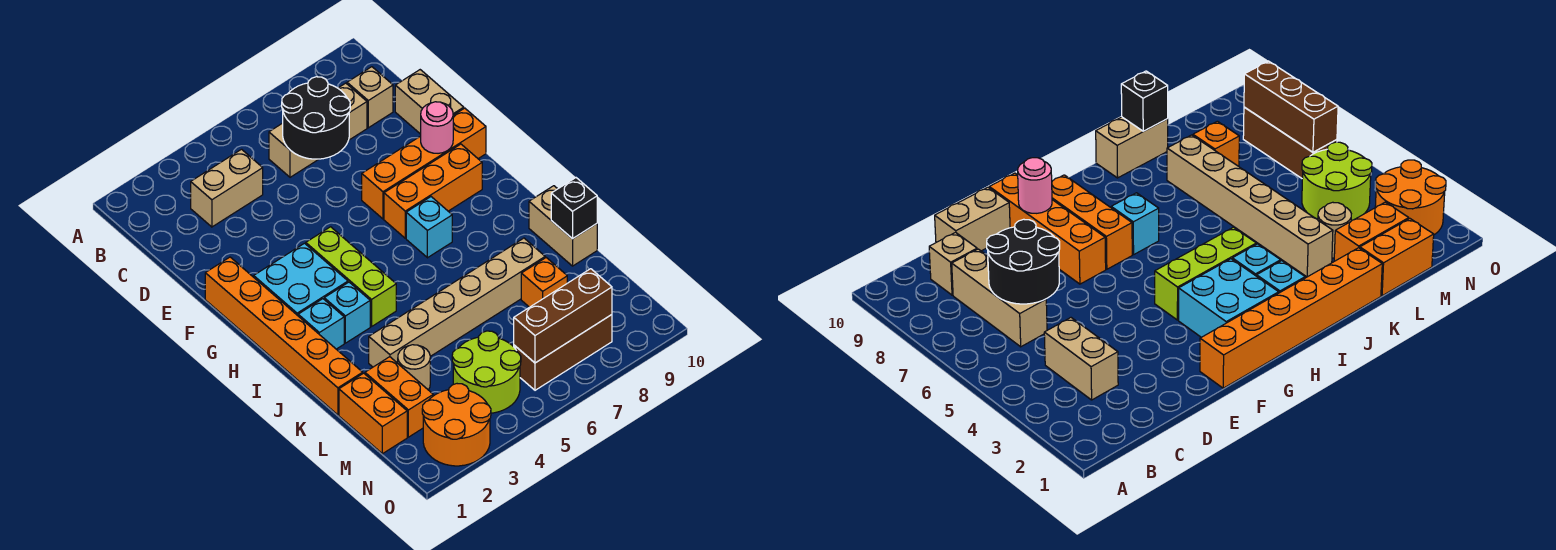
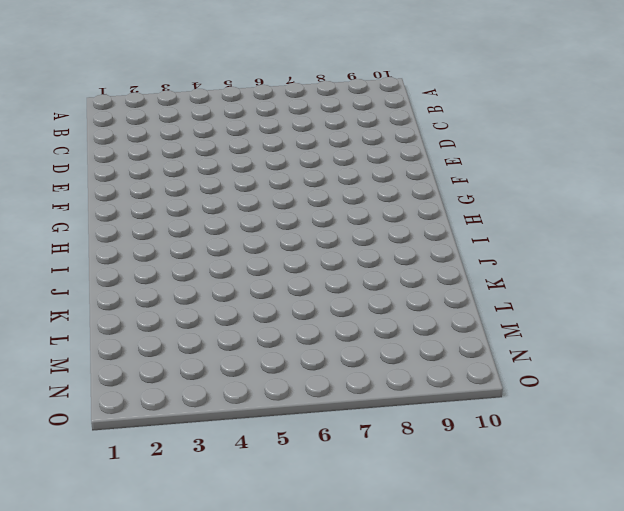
none -> tan 1x2 brick [191,149,263,227]
none -> tan 1x3 brick [269,83,367,177]
none -> tan 1x1 brick [347,67,393,128]

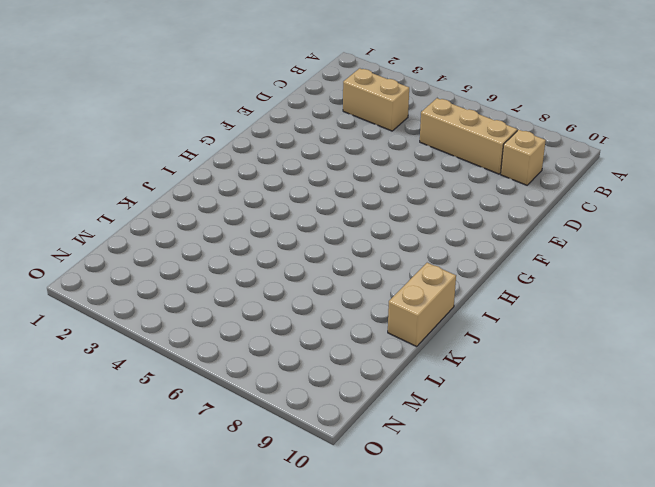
none -> tan 1x2 brick [395,70,464,134]
none -> orange 1x6 brick [205,257,363,415]
none -> orange 1x4 brick [362,108,486,219]

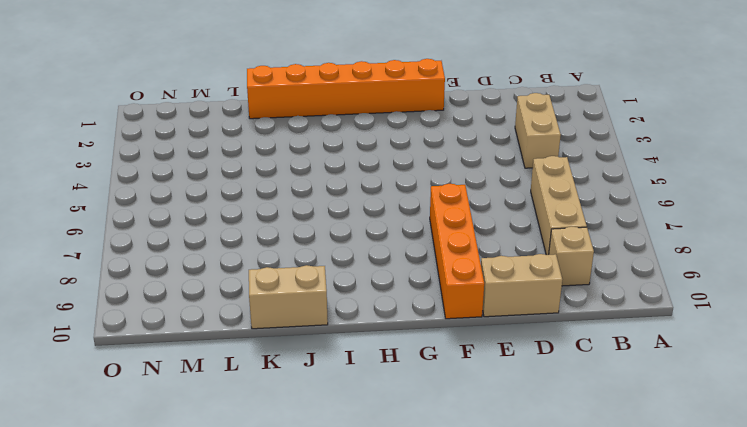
none -> cyan 2x2 brick [254,243,348,316]
none -> lime 1x3 brick [306,227,396,327]
none -> orange 1x3 brick [384,144,482,238]

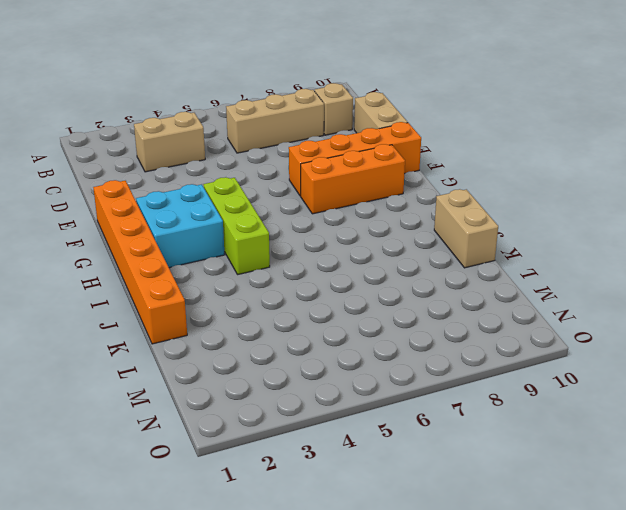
none -> cyan 1x1 brick [406,197,452,258]
none -> cyan 1x1 brick [298,299,344,349]
none -> cyan 1x1 brick [324,282,370,343]

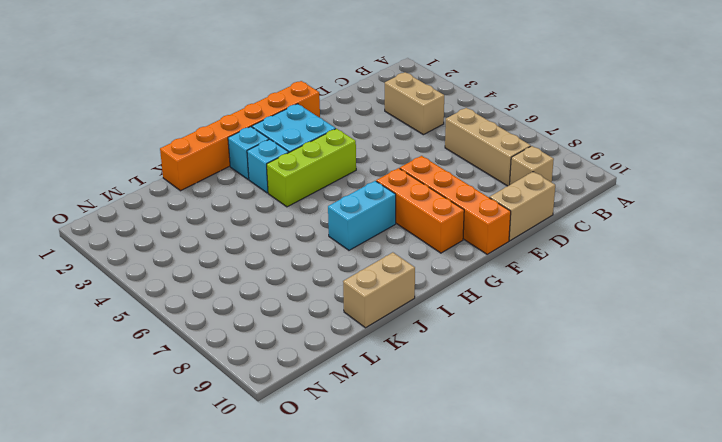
cyan 1x2 brick [328,181,396,250] -> cyan 1x1 brick [406,197,452,258]
none -> tan 1x6 brick [369,238,545,367]
none -> orange 1x2 brick [339,373,407,454]
none -> orange 1x2 brick [365,357,433,437]

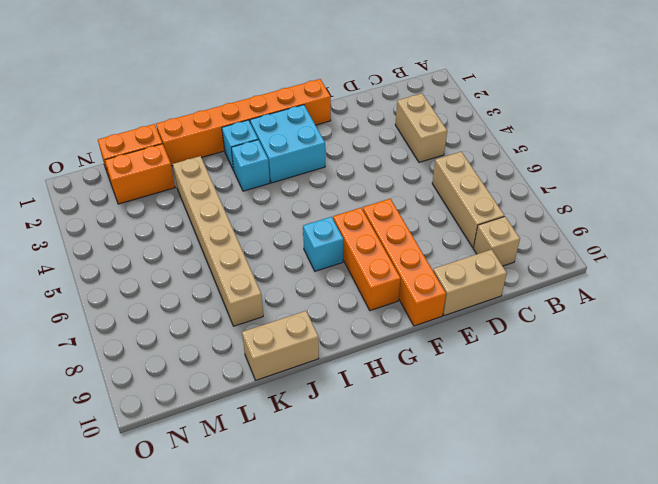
none -> lime 1x3 brick [306,227,396,327]
none -> tan 1x1 round brick [398,345,430,390]
none -> orange 1x1 brick [521,258,567,307]

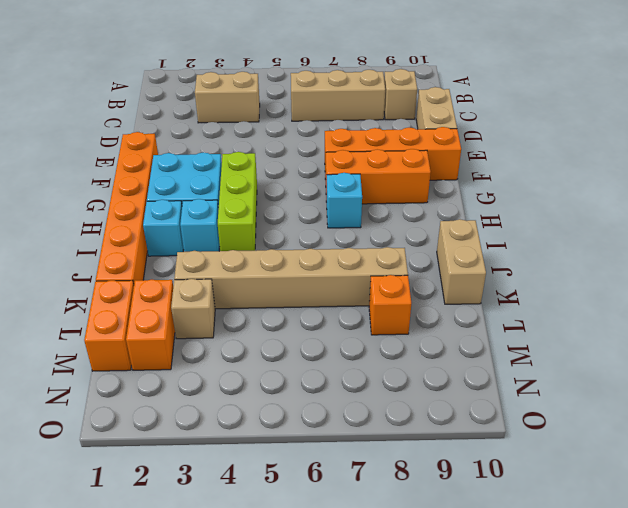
tan 1x1 brick [171,279,215,339] -> tan 1x1 round brick [398,345,430,390]
none -> lime 2x2 round brick [452,331,521,413]
none -> orange 2x2 round brick [422,384,491,466]
none -> brown 1x3 brick [514,315,612,390]

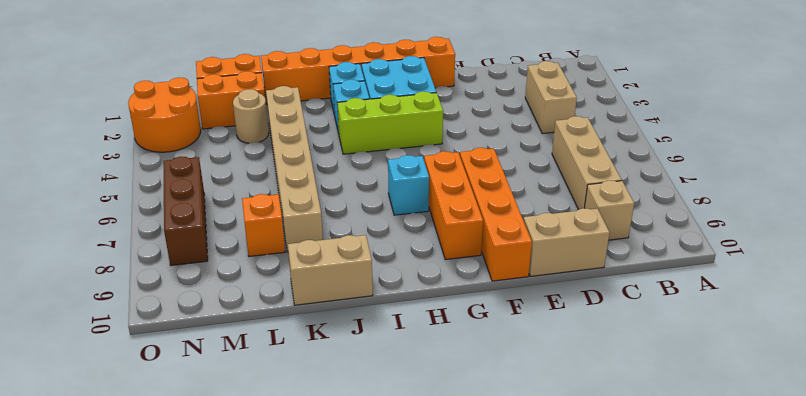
none -> lime 2x2 round brick [452,331,521,413]
none -> black 2x2 round brick [282,77,350,159]
none -> pink 1x1 round brick [421,102,453,153]

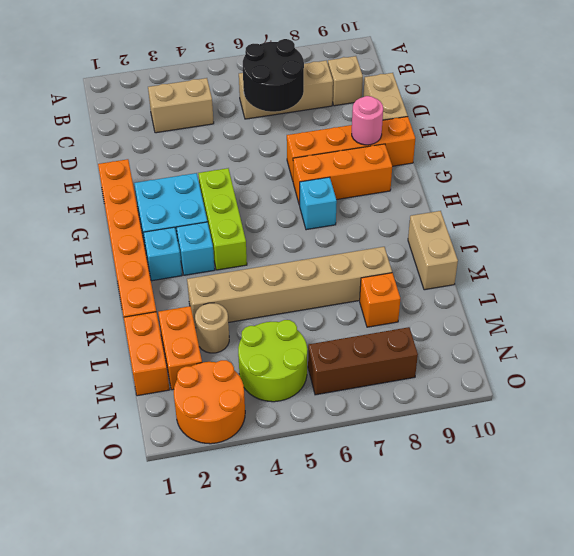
none -> black 1x1 brick [551,178,597,239]
none -> brown 1x3 brick [514,269,612,363]

